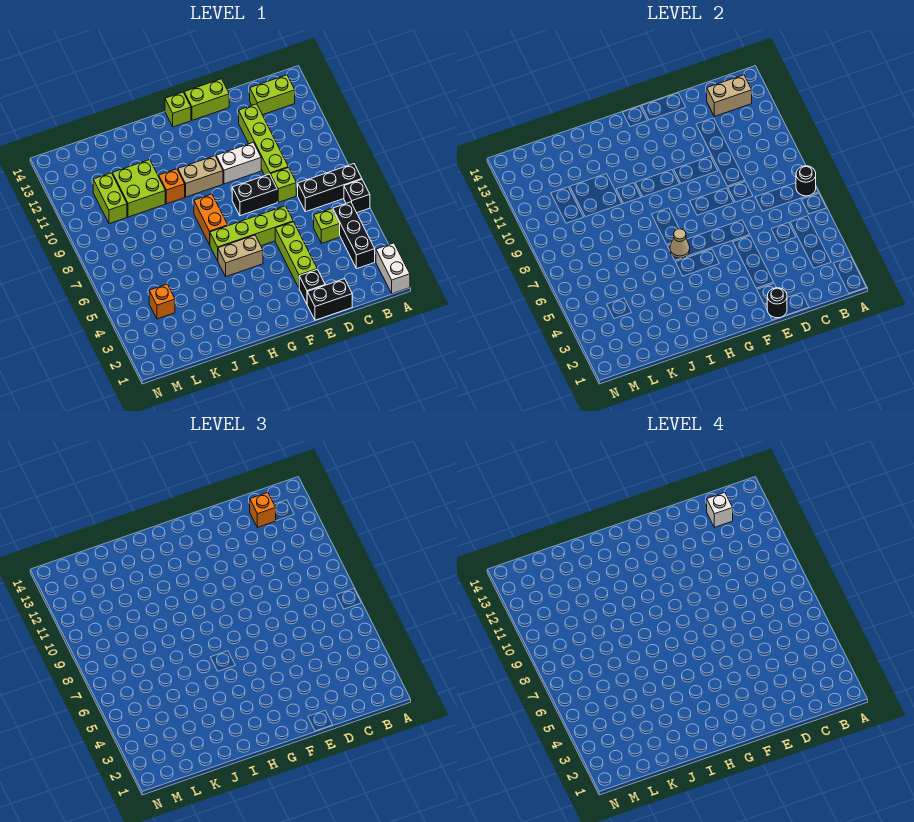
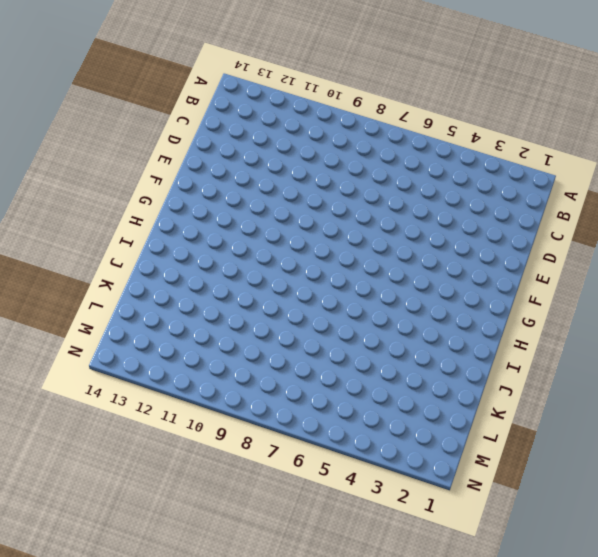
none -> white 1x2 brick [376,243,410,294]
none -> black 1x1 brick [344,180,370,213]
none -> black 1x3 brick [298,164,362,212]

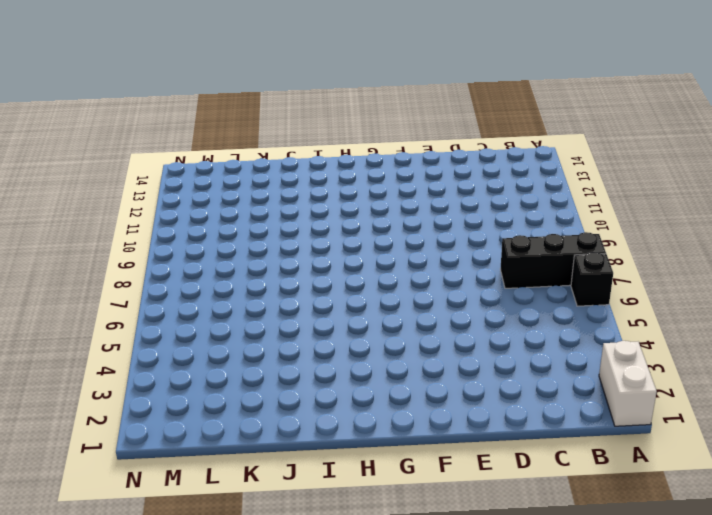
none -> black 1x3 brick [333,202,375,269]
none -> lime 1x2 brick [250,75,295,115]
none -> lime 1x1 brick [314,209,340,243]

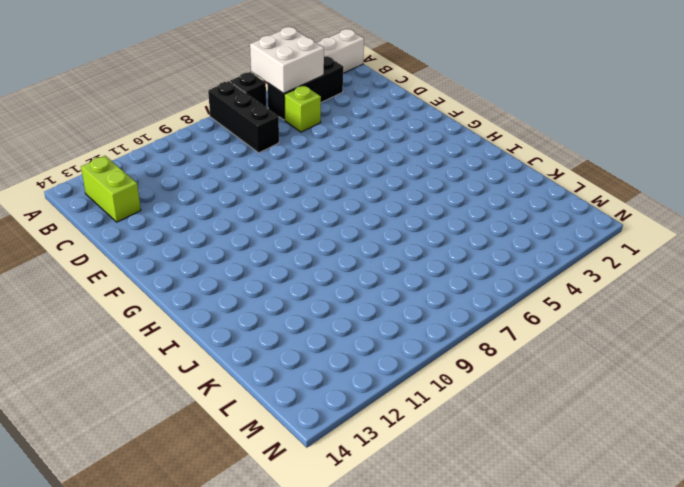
white 2x2 brick [250,27,324,93] -> none
none -> black 1x2 brick [307,278,352,320]
none -> lime 1x1 brick [271,167,296,202]
none -> lime 1x4 brick [239,104,288,175]

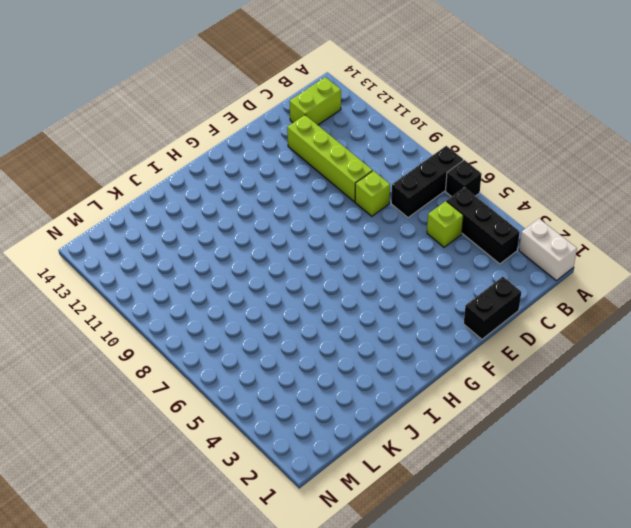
none -> black 1x1 brick [299,269,325,304]
none -> lime 1x3 brick [275,222,317,288]
none -> lime 1x4 brick [210,206,293,261]

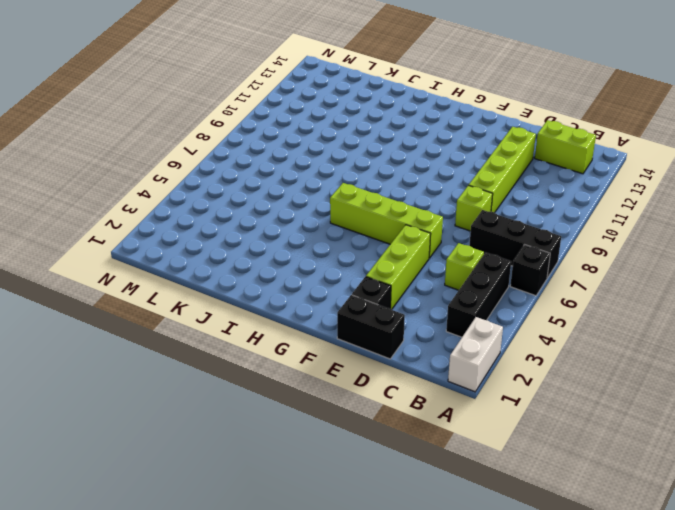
none -> black 1x2 brick [232,174,277,216]
none -> white 1x2 brick [216,142,261,184]
none -> lime 1x2 brick [184,79,229,120]

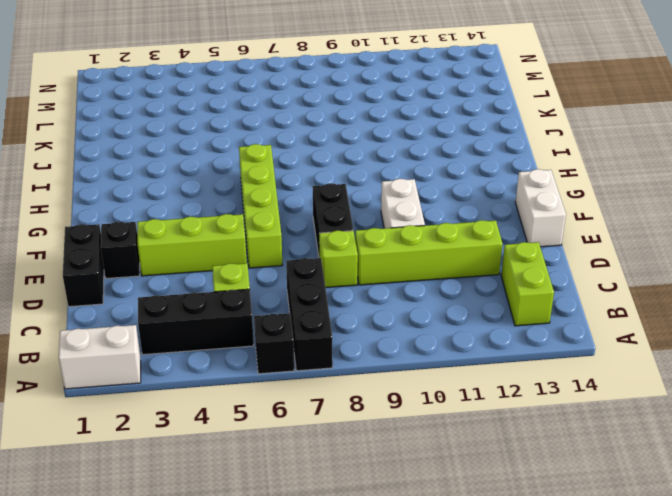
white 1x2 brick [515,169,566,247] -> lime 1x2 brick [184,79,229,120]
none -> tan 1x2 brick [218,235,263,276]
none -> tan 1x2 brick [178,156,223,197]
none -> lime 1x1 brick [165,92,191,127]

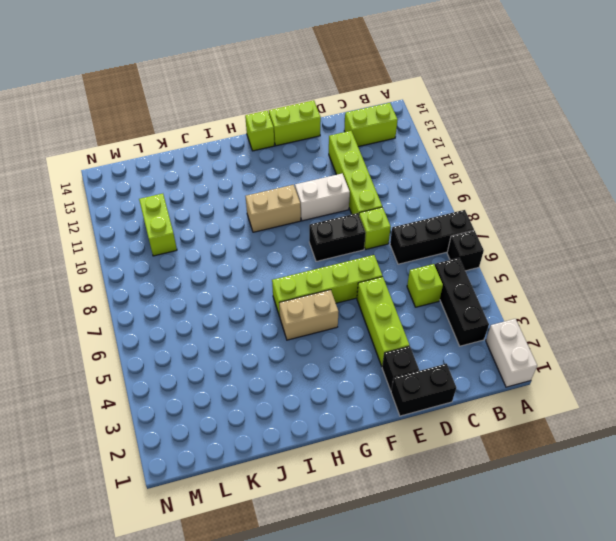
none -> orange 1x2 brick [194,194,228,245]
none -> orange 1x1 brick [159,169,185,204]
none -> lime 2x2 brick [112,160,165,217]

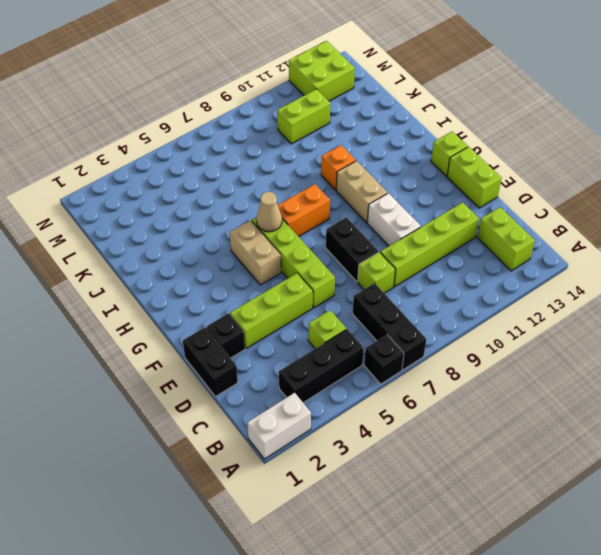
lime 2x2 brick [289,41,355,101] -> lime 2x2 brick moved to [112,160,165,217]
none -> orange 1x1 brick [149,284,175,319]
none -> black 1x1 round brick [796,166,816,196]
none -> tan 1x2 brick [707,75,752,116]

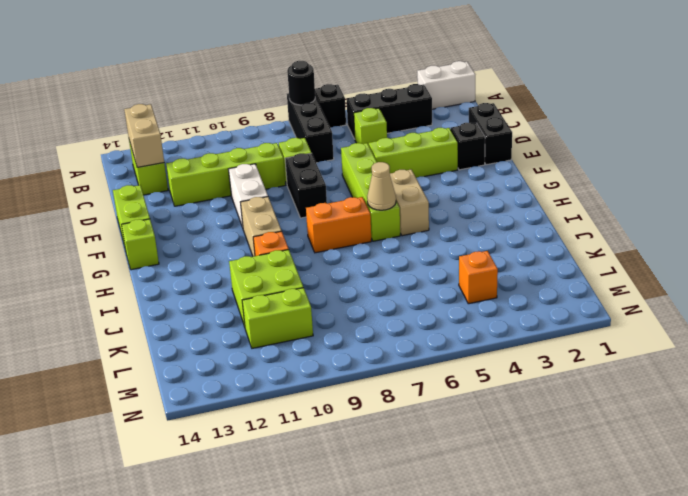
none -> black 1x1 round brick [767,288,787,318]
none -> orange 1x1 brick [250,493,276,527]
none -> white 1x1 brick [707,493,733,527]

